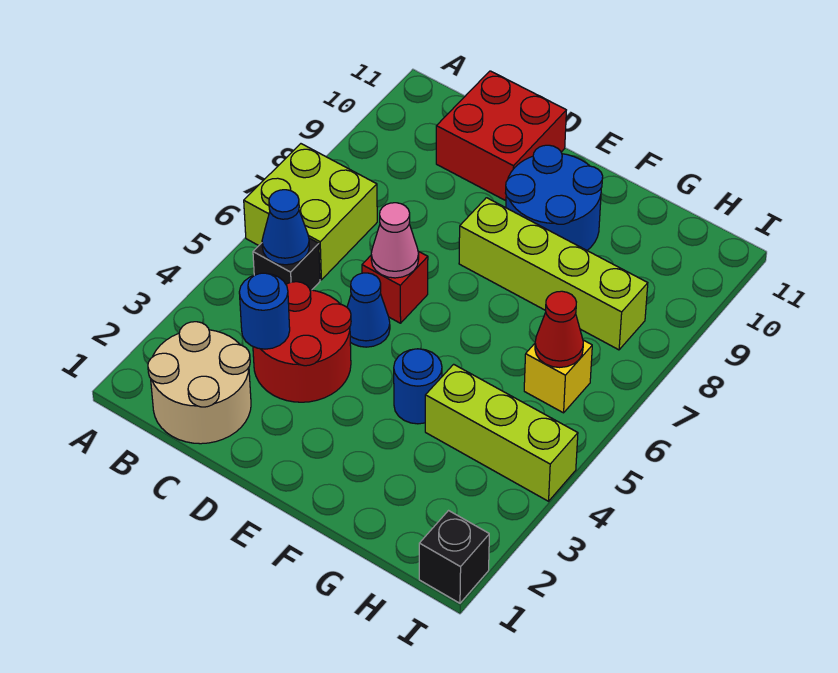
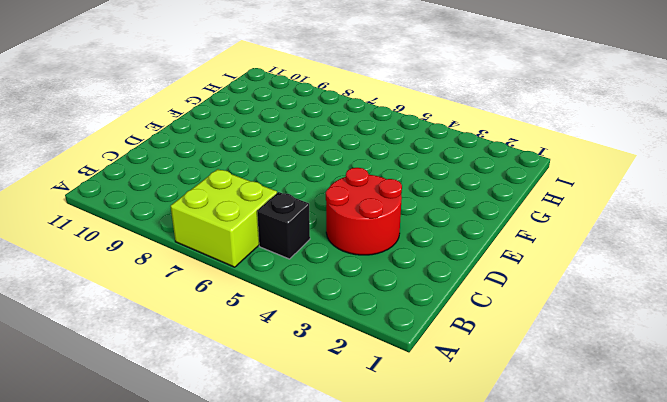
none -> tan 2x2 round brick [148,322,251,444]
none -> red 2x2 brick [436,71,566,201]
none -> blue 1x1 cone [347,273,390,347]

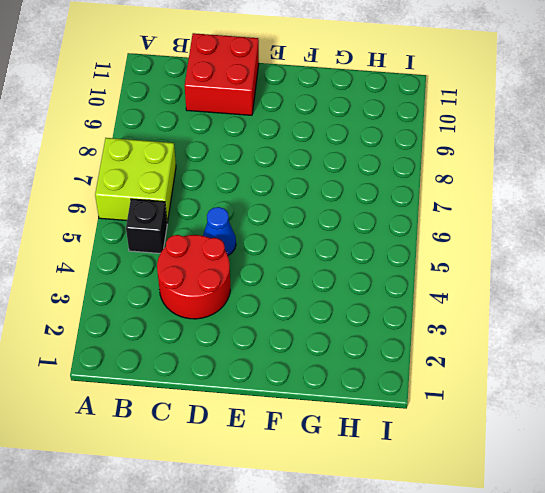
none -> tan 2x2 round brick [148,322,251,444]
none -> red 1x1 brick [362,251,428,323]
none -> lime 1x4 brick [459,198,648,350]

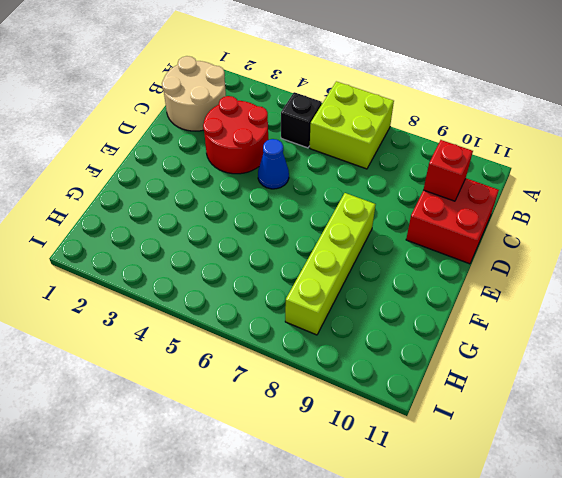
red 1x1 brick [423,140,473,201] -> red 1x1 brick moved to [362,251,428,323]
none -> blue 2x2 round brick [506,145,603,250]
none -> blue 1x1 round brick [394,349,442,424]
none -> lime 1x3 brick [425,364,578,501]

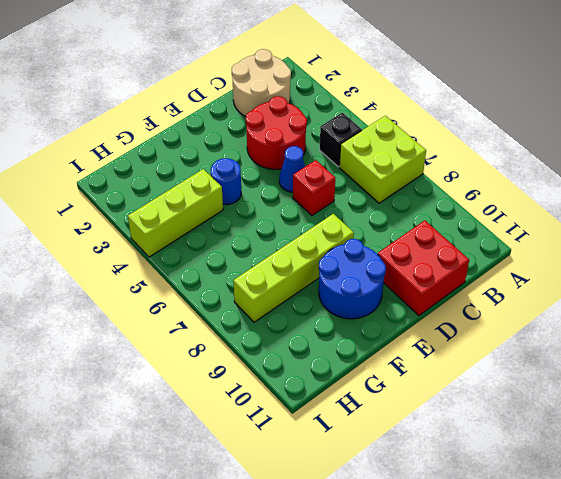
none -> yellow 1x1 brick [524,340,592,413]
none -> black 1x1 brick [419,511,489,603]
none -> blue 1x1 cone [262,190,309,265]

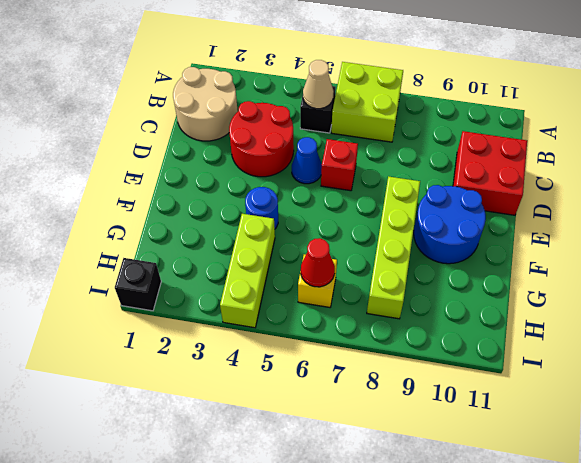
tan 1x1 cone [303,60,334,109] -> blue 1x1 cone [262,190,309,265]
none -> blue 1x1 round brick [239,273,290,349]
none -> pink 1x1 cone [371,203,419,278]

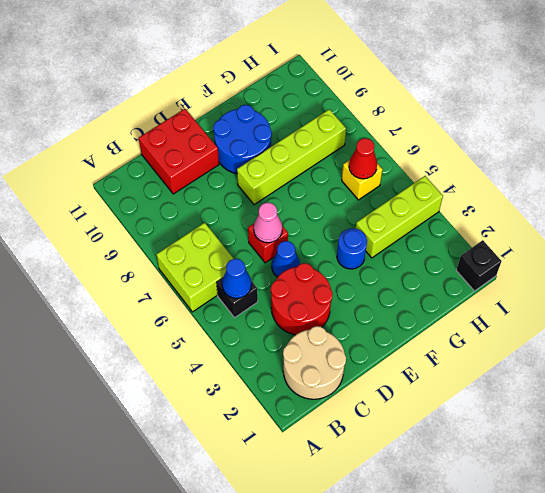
none -> blue 1x1 round brick [239,273,290,349]

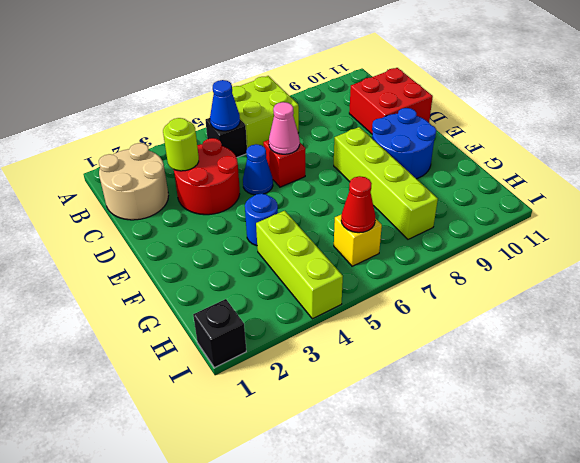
lime 1x1 round brick [163,118,199,171] -> blue 1x1 round brick [239,273,290,349]

